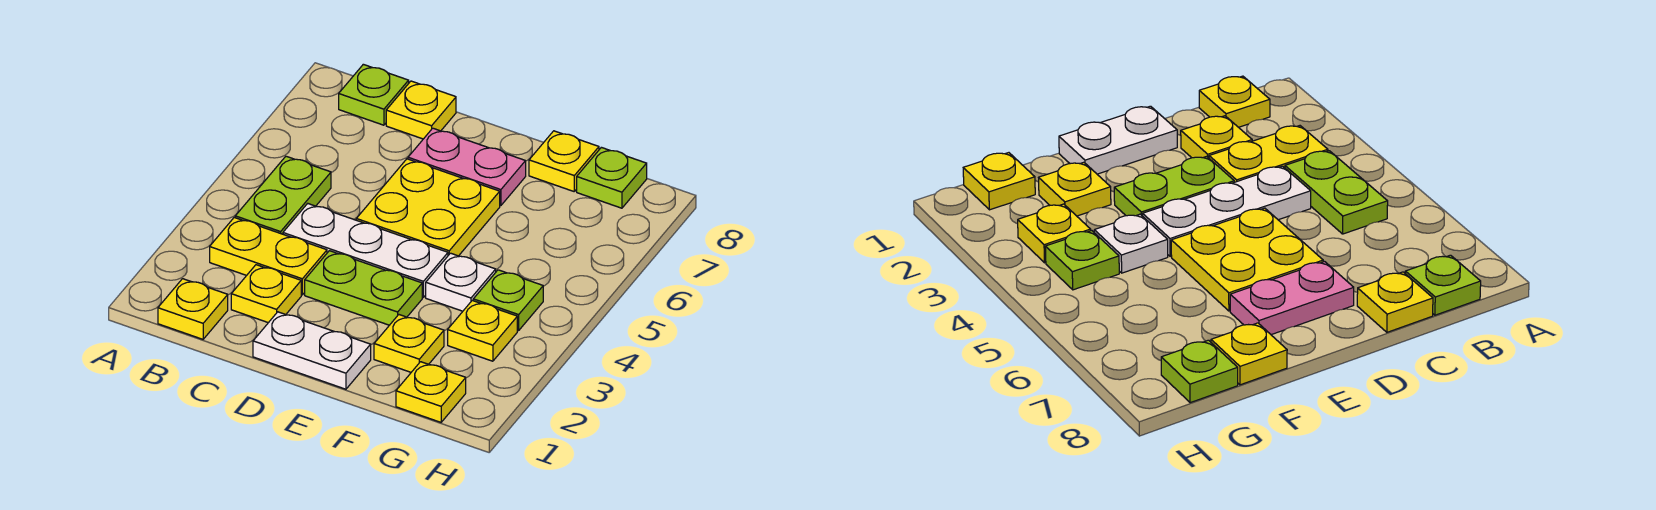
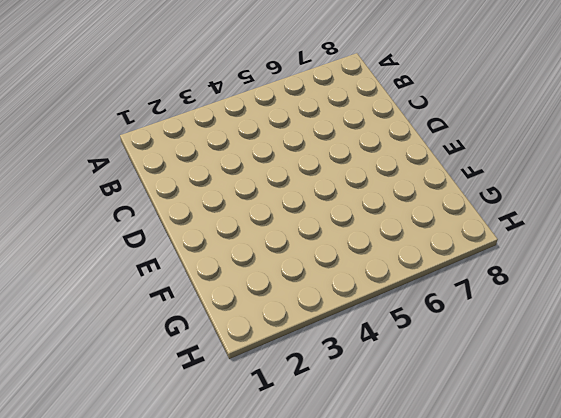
none -> yellow 1x1 plate [158,279,228,339]
none -> yellow 1x2 plate [210,217,327,295]
none -> lime 1x2 plate [235,156,331,234]

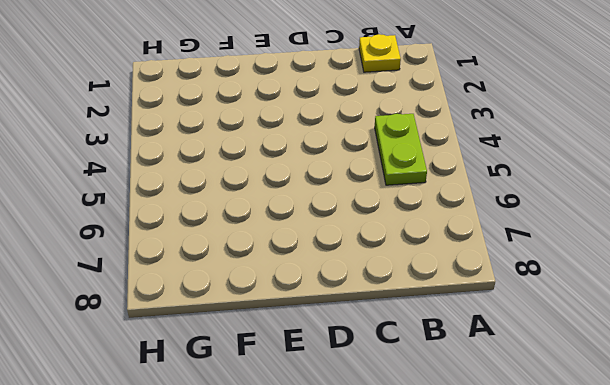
none -> yellow 1x2 plate [210,217,327,295]
none -> lime 1x1 plate [339,64,409,125]
none -> yellow 1x1 plate [231,265,301,323]

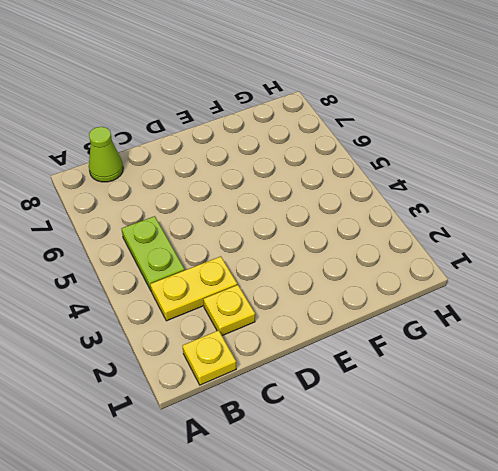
lime 1x1 cone [89,127,123,182] -> lime 1x1 plate [339,64,409,125]
none -> white 1x3 plate [283,203,448,297]
none -> yellow 1x1 plate [386,81,456,139]
none -> white 1x2 plate [253,312,371,389]

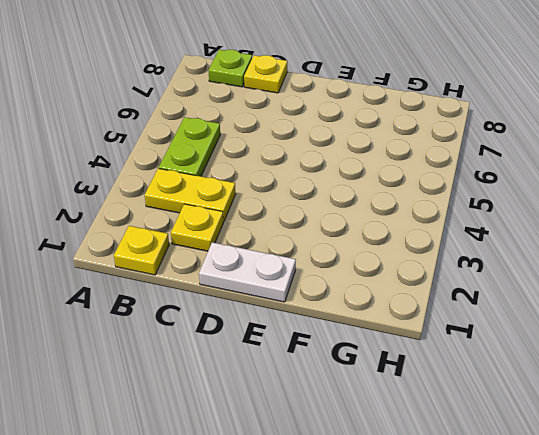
none -> white 1x3 plate [283,203,448,297]
none -> lime 1x2 plate [305,251,422,325]
none -> yellow 2x2 plate [356,159,500,256]

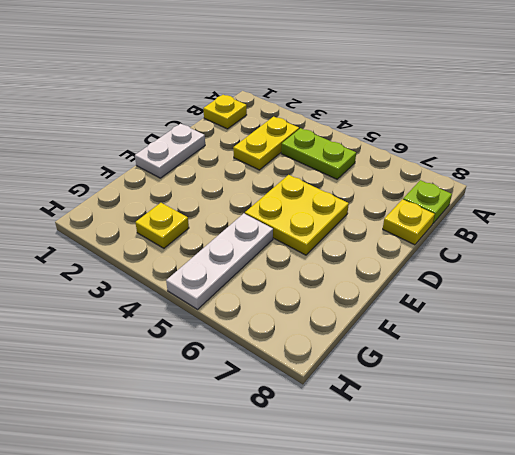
white 1x3 plate [166,213,273,309] -> white 1x3 plate moved to [283,203,448,297]
none -> yellow 1x1 plate [231,265,301,323]
none -> lime 1x2 plate [305,251,422,325]
none -> pink 1x2 plate [408,128,526,206]

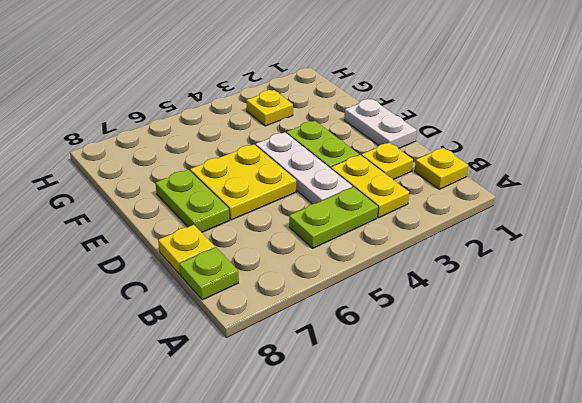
lime 1x2 plate [155,170,230,232] -> pink 1x2 plate [408,128,526,206]
none -> yellow 1x1 plate [374,315,444,372]
none -> white 1x1 plate [426,253,496,311]
none -> yellow 1x1 plate [529,131,599,191]

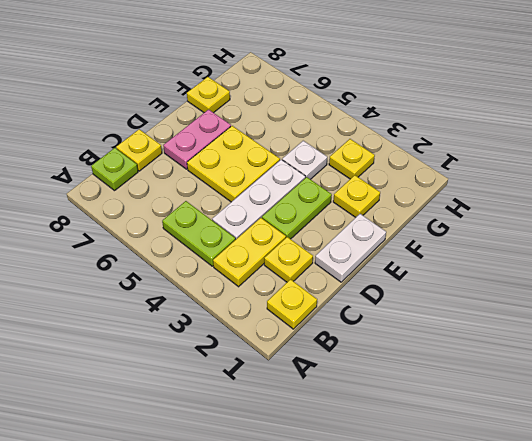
none -> yellow 1x1 plate [396,362,466,422]
none -> lime 1x1 plate [473,270,543,331]
none -> lime 1x1 plate [577,147,647,208]

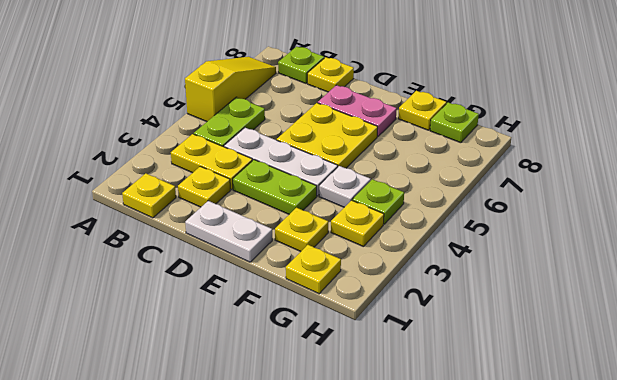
yellow 1x3 slope [185,57,276,122] -> none

